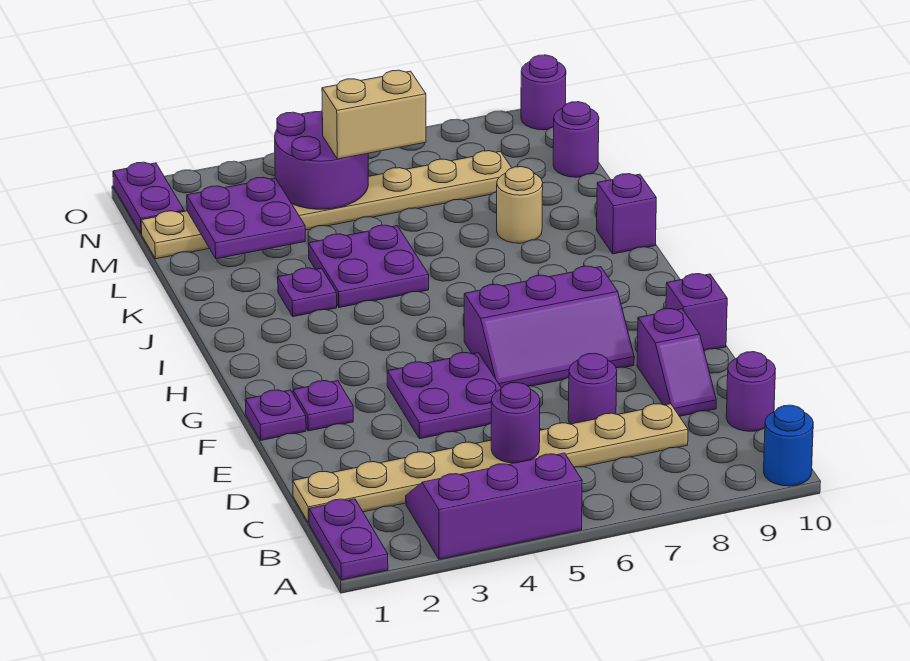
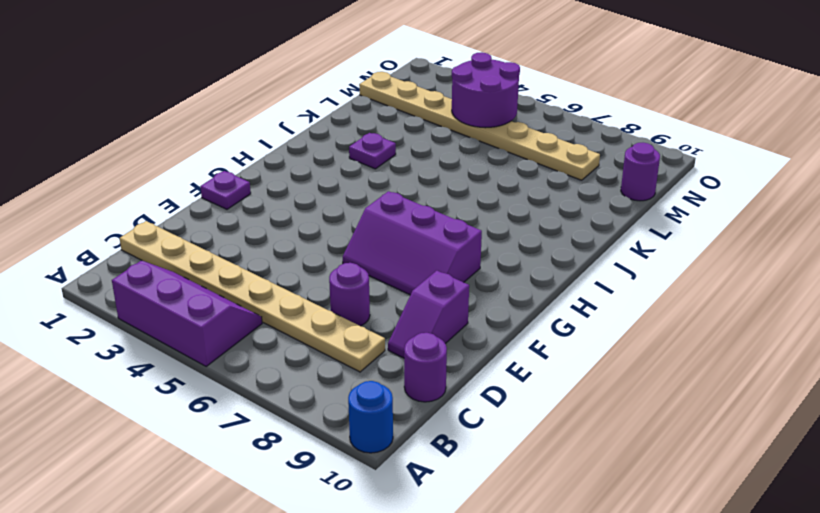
none -> purple 1x2 plate [309,499,388,580]
none -> purple 2x2 plate [387,353,501,439]
none -> purple 1x1 plate [293,381,353,431]

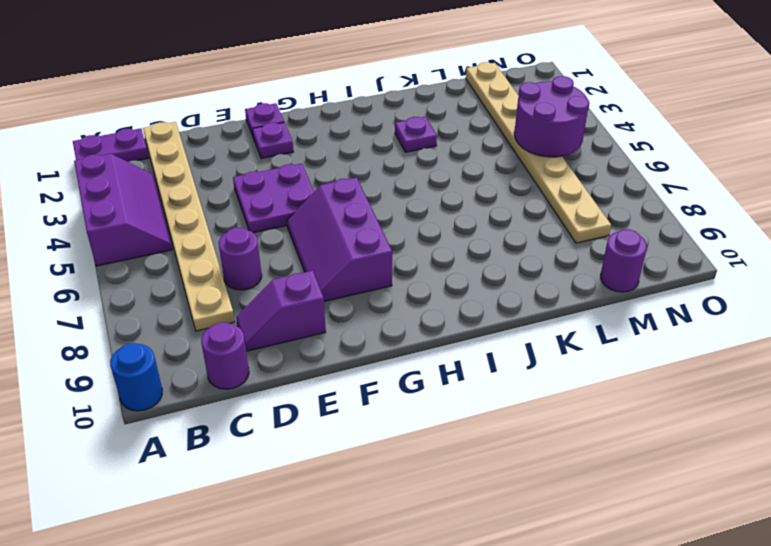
none -> purple 1x1 brick [666,274,727,351]
none -> purple 2x2 plate [308,225,429,308]
none -> purple 1x1 brick [597,174,656,254]

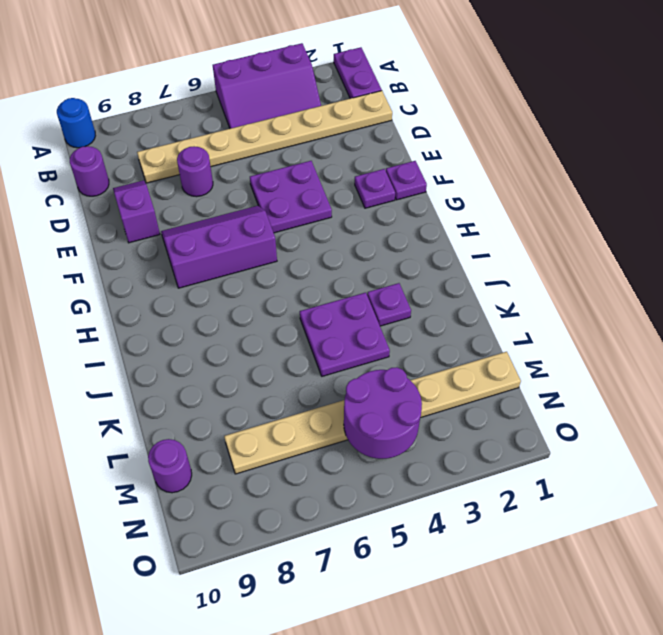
none -> purple 1x1 brick [666,274,727,351]
none -> purple 1x1 brick [597,174,656,254]
none -> tan 1x1 round brick [497,167,543,243]

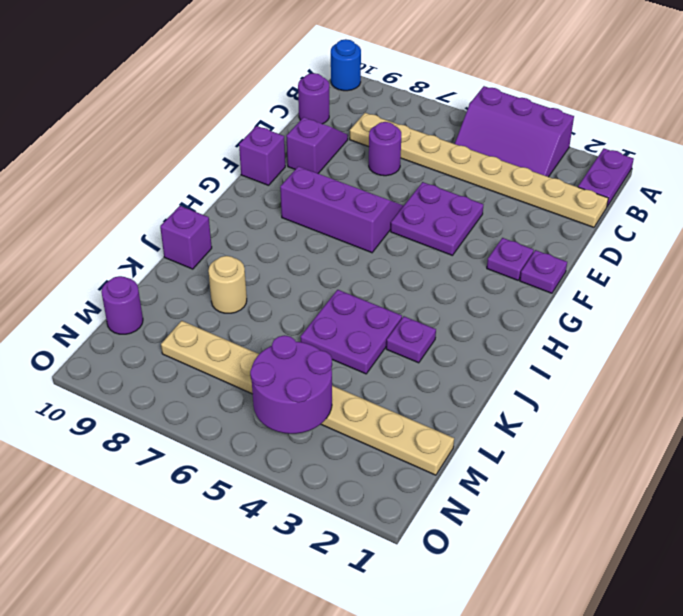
none -> purple 1x2 plate [113,162,184,234]
none -> purple 1x1 round brick [521,55,566,130]
none -> purple 1x1 round brick [491,383,540,463]

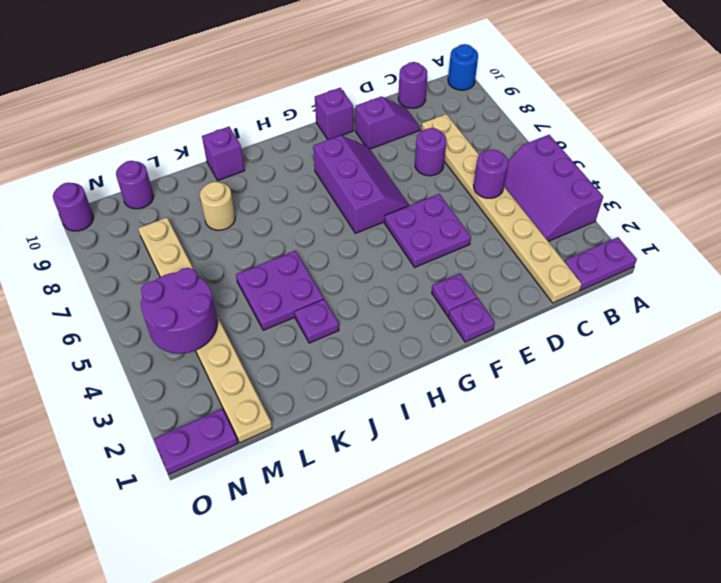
none -> purple 2x2 plate [187,177,305,259]
none -> tan 1x2 brick [322,70,426,159]

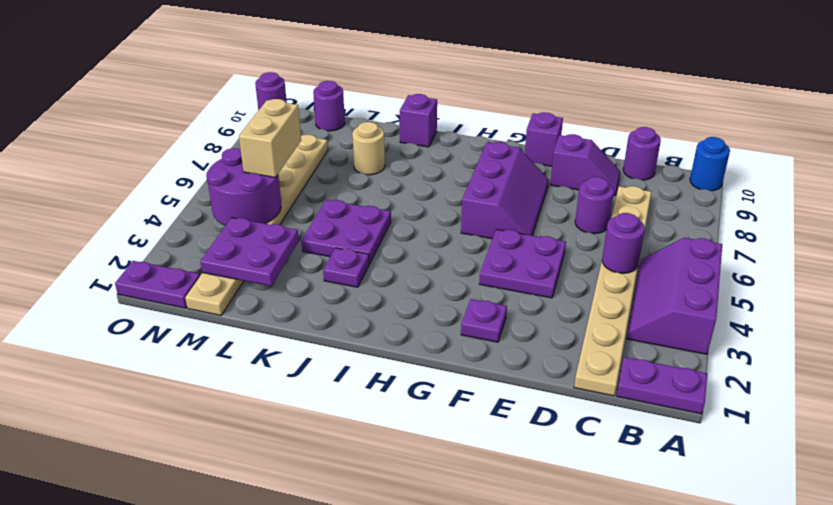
none -> purple 1x1 plate [245,390,306,440]

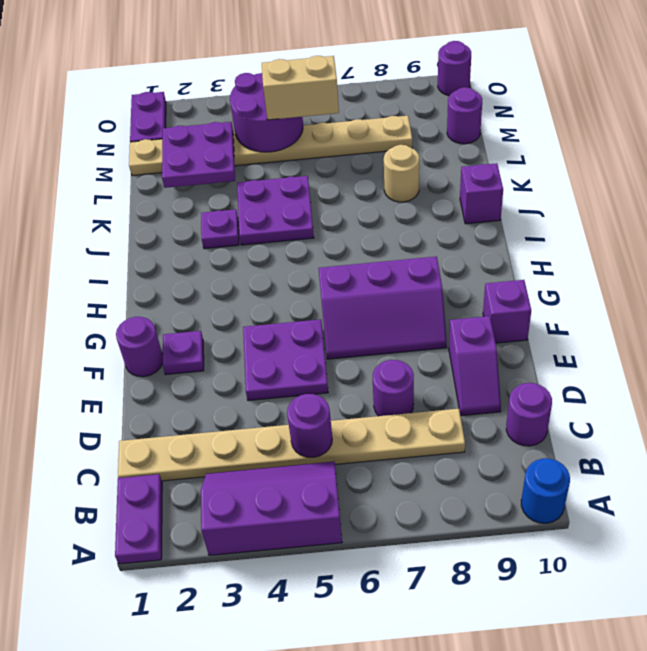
purple 1x1 round brick [116,317,163,377] -> purple 1x1 plate [245,390,306,440]

